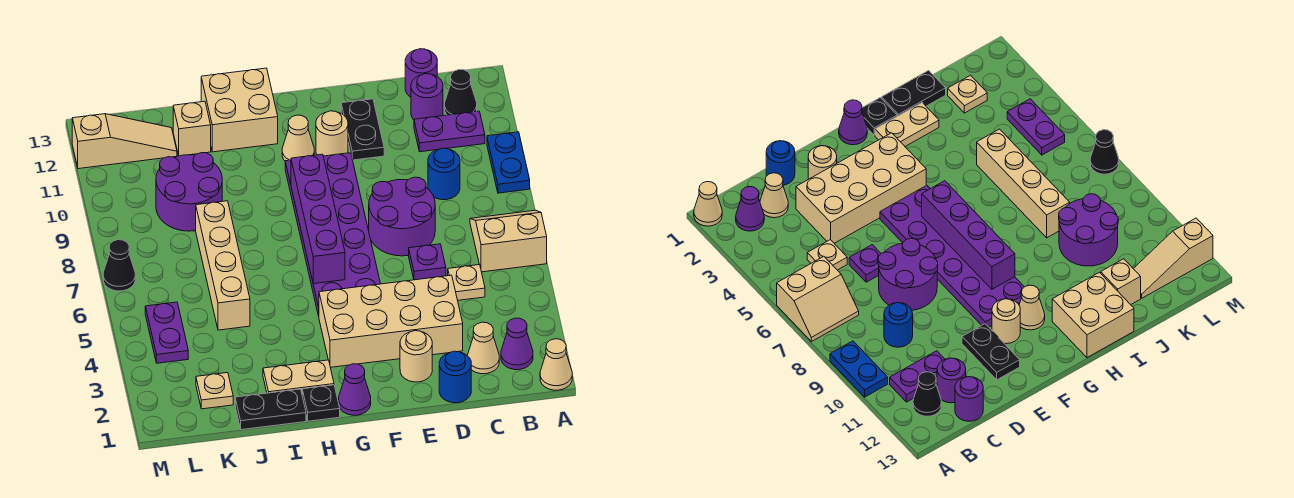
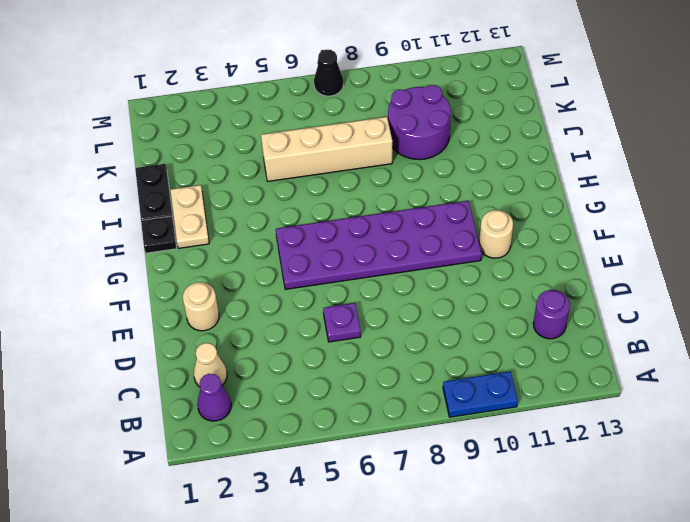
none -> tan 1x1 cone [540,339,572,390]
none -> tan 2x2 slope [470,210,547,272]
none -> purple 1x2 plate [414,111,485,152]
none -> black 1x1 cone [445,70,477,115]

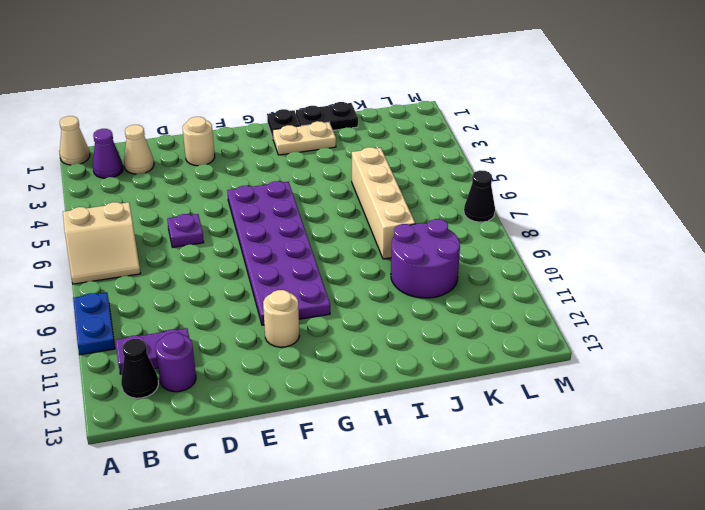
none -> tan 1x1 plate [448,265,485,300]
none -> blue 1x1 round brick [428,148,460,200]
none -> purple 1x1 round brick [405,49,437,97]
none -> blue 1x1 round brick [439,351,471,403]

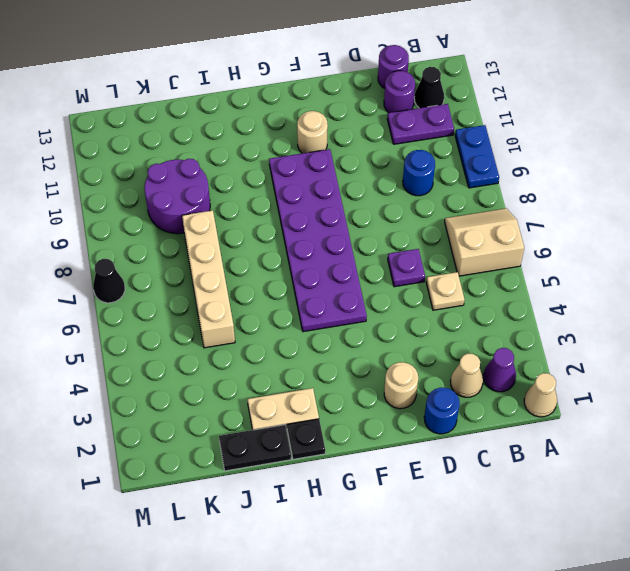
none -> tan 2x4 brick [319,275,463,367]
none -> purple 2x2 round brick [369,177,435,256]
none -> black 1x2 plate [341,99,384,160]
none -> purple 1x1 cone [339,364,371,415]

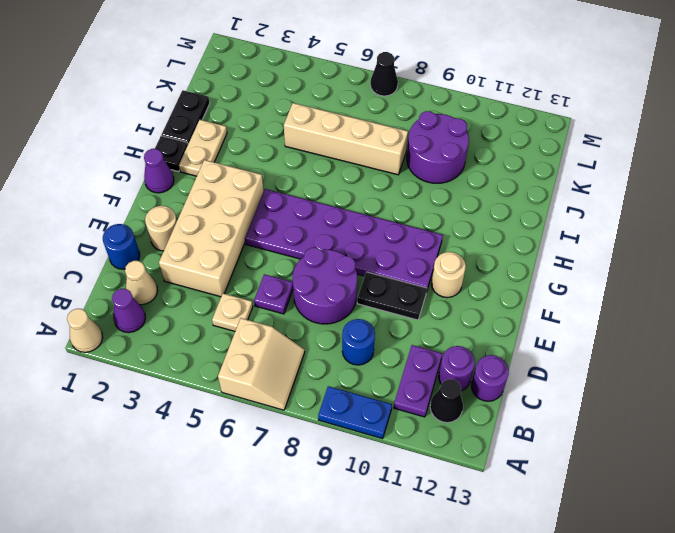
black 1x2 plate [357,272,427,320] -> black 1x2 plate moved to [341,99,384,160]
none -> tan 1x1 cone [282,115,314,161]
none -> tan 2x2 brick [201,68,278,152]
none -> tan 1x1 brick [173,101,211,156]
none -> tan 1x1 plate [196,373,233,409]

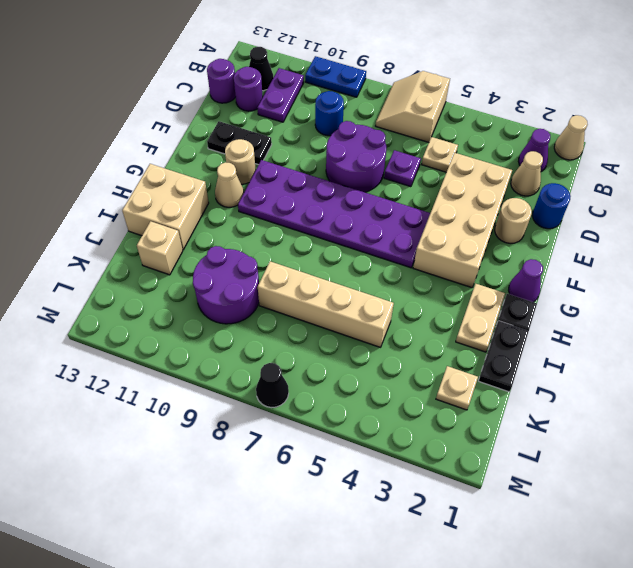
none -> tan 1x3 slope [72,114,177,169]
none -> purple 1x2 plate [145,302,188,363]
none -> purple 1x4 brick [291,154,345,284]

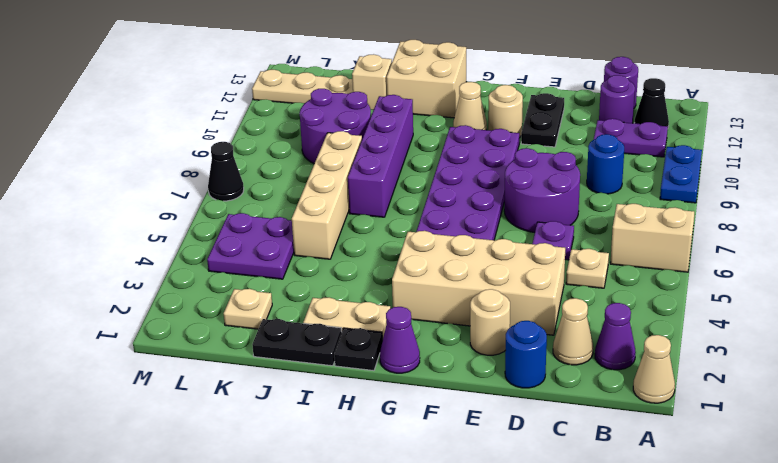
purple 1x4 brick [348,95,413,217] -> purple 1x4 brick moved to [291,154,345,284]
purple 2x2 plate [207,213,294,279] -> purple 1x2 plate [145,302,188,363]
tan 1x3 plate [252,70,353,104] -> tan 1x3 slope [72,114,177,169]

